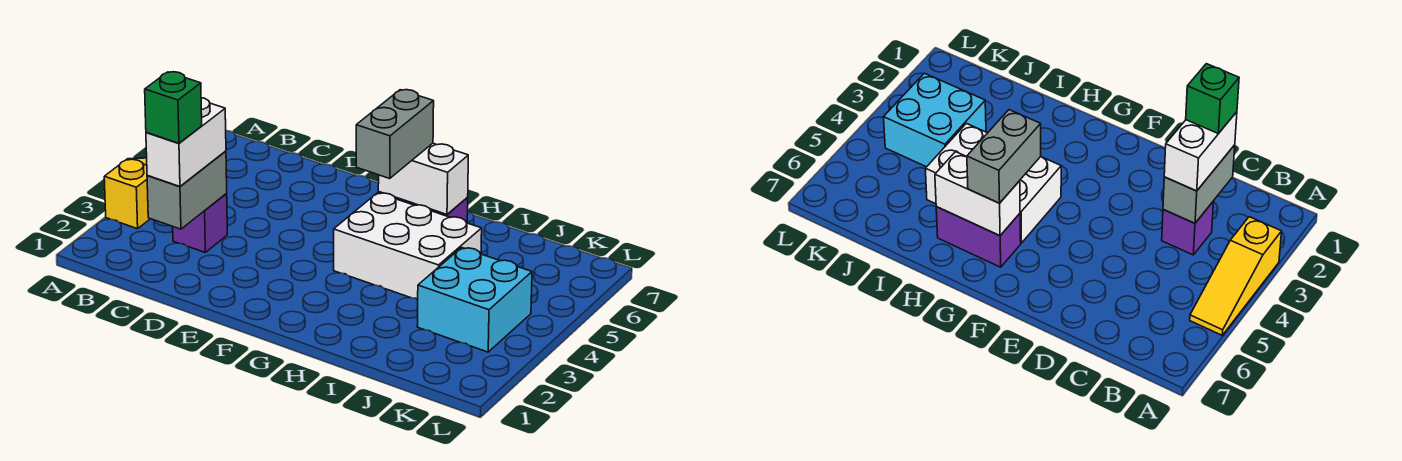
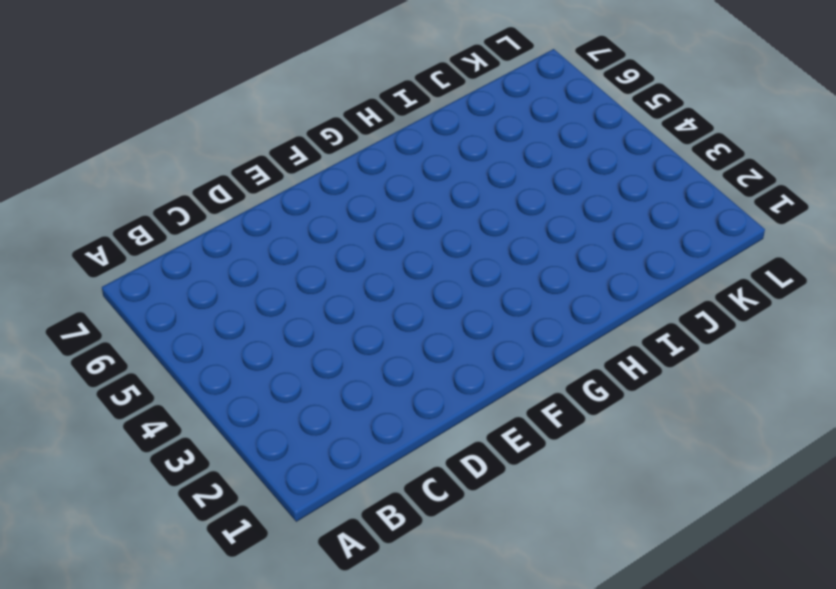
none -> yellow 1x3 slope [104,158,150,229]
none -> purple 1x1 brick [173,194,227,252]

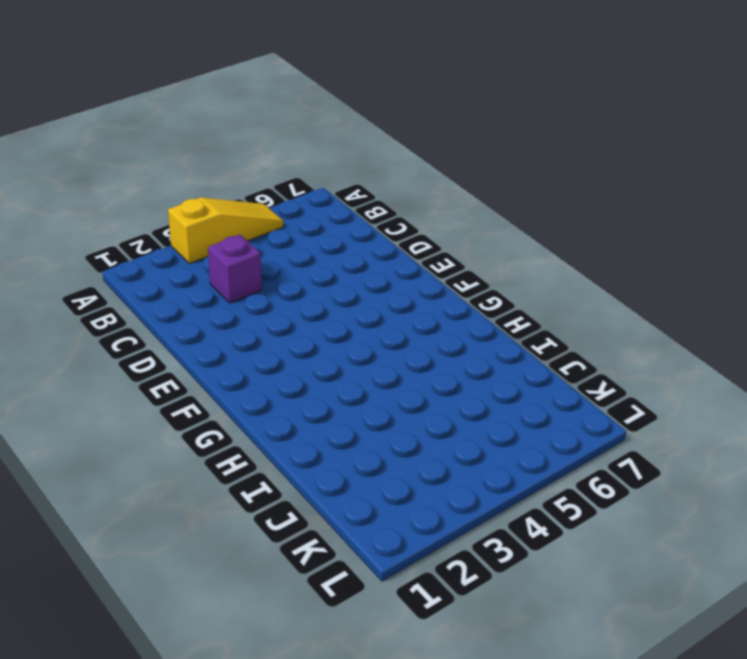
none -> white 2x3 brick [334,193,482,299]
none -> purple 1x2 brick [936,207,1021,267]

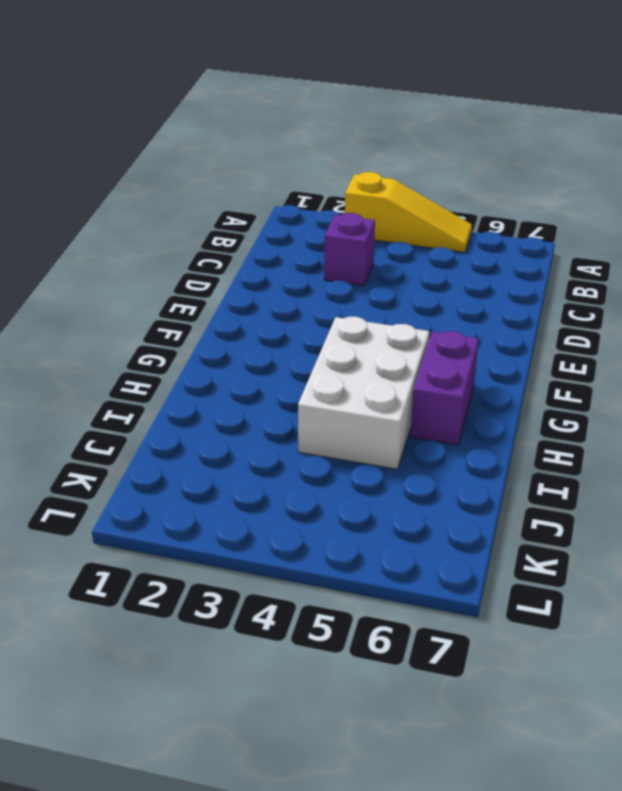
none -> cyan 2x2 brick [417,248,532,352]
none -> grey 1x2 brick [147,151,227,229]

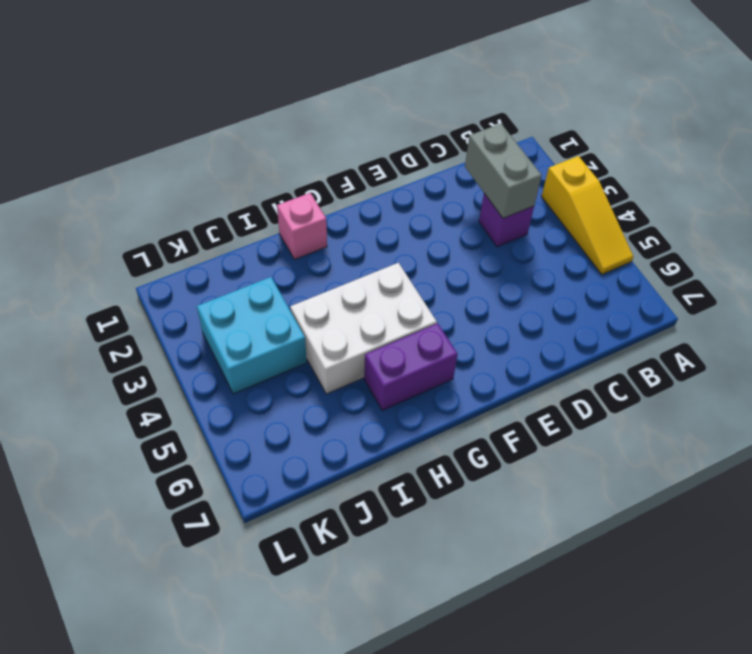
pink 1x1 brick [277,193,327,259] -> none
none -> white 1x2 brick [378,143,468,214]
none -> white 1x2 brick [146,98,226,186]

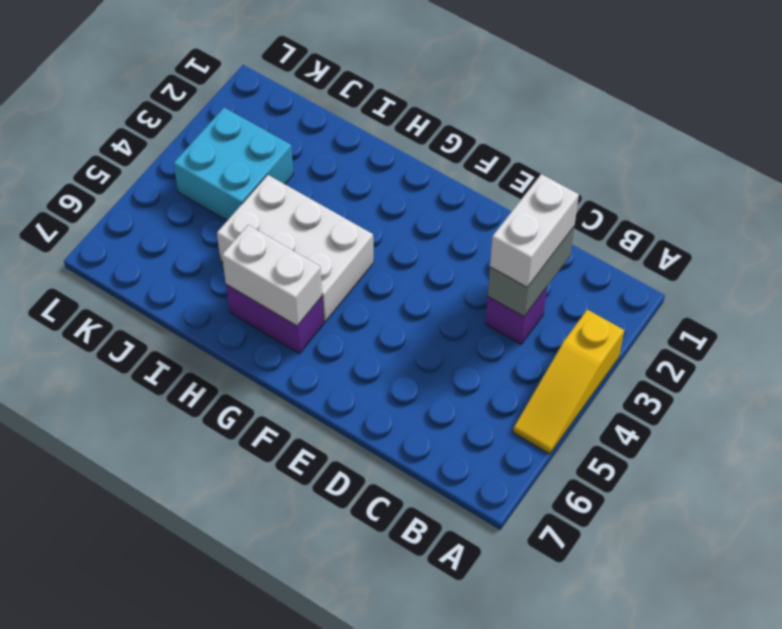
none -> grey 1x2 brick [356,90,434,179]
none -> green 1x1 brick [145,72,202,143]

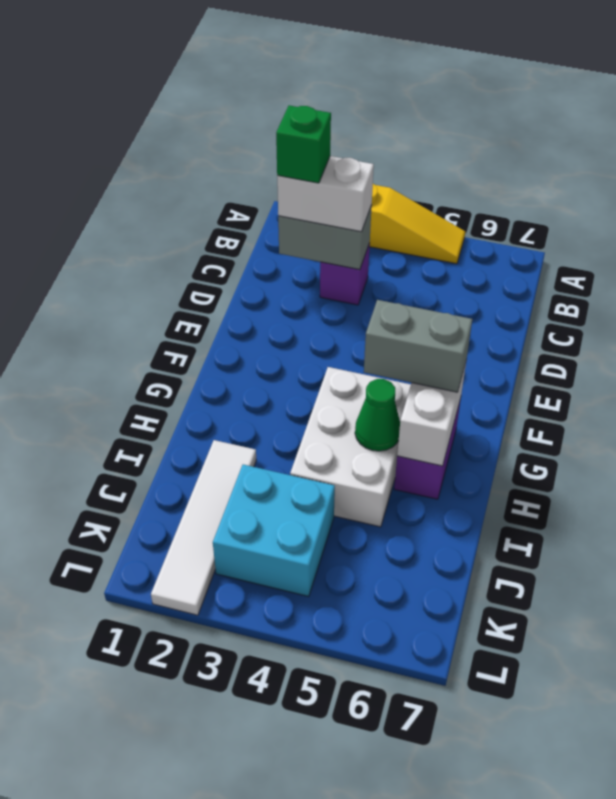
green 1x1 cone [355,379,400,451] -> none
white 1x4 tile [151,440,256,615] -> none

